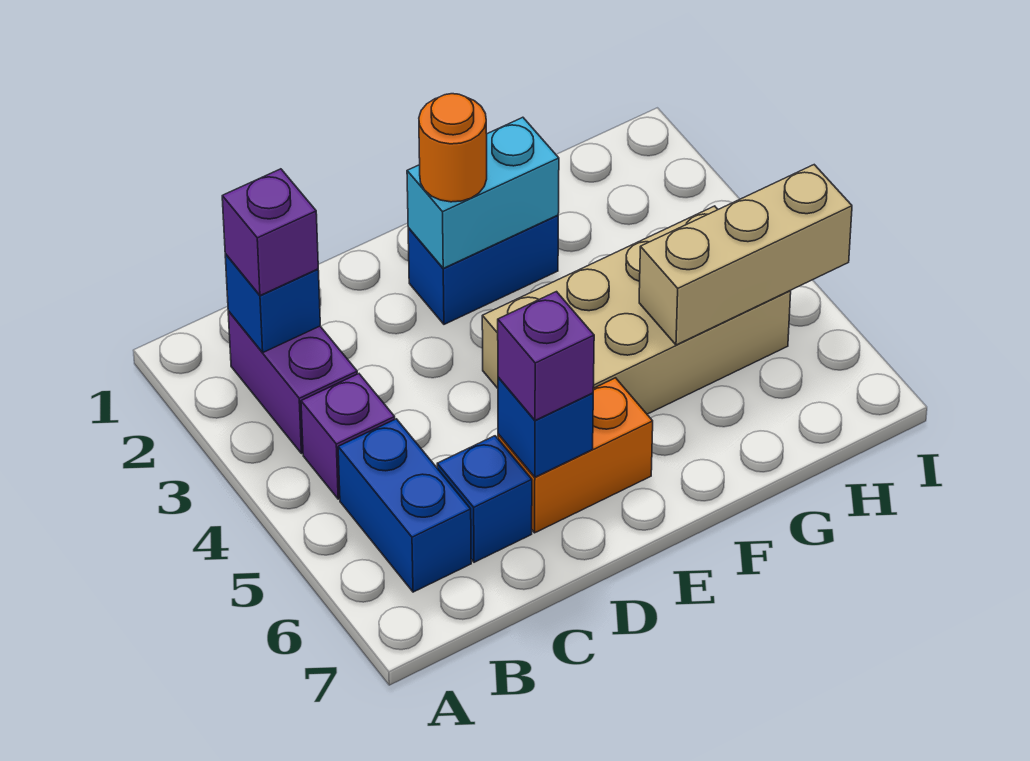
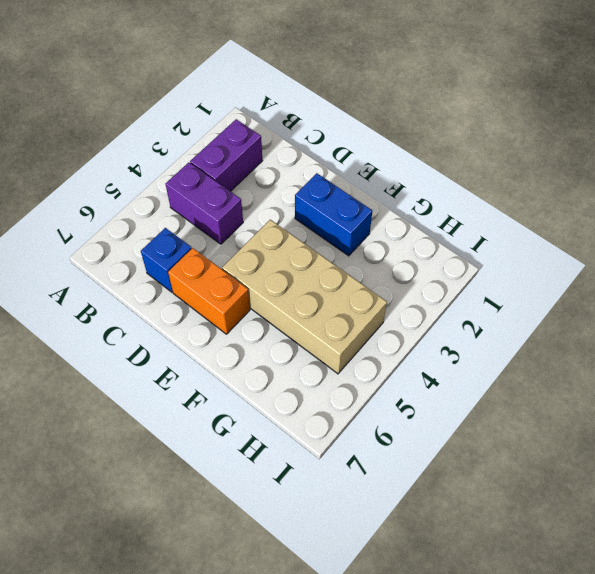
purple 1x2 brick [166,163,243,244] -> purple 1x1 brick [301,374,395,499]
none -> blue 1x2 brick [338,419,471,592]
none -> blue 1x1 brick [225,254,320,353]
none -> blue 1x1 brick [498,377,593,477]

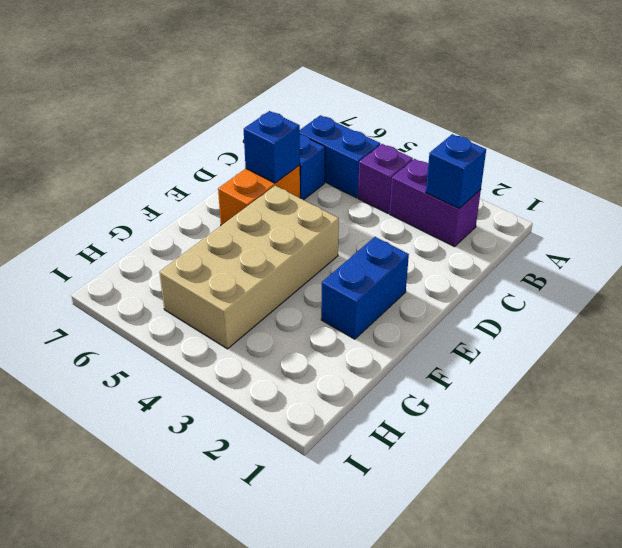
none -> cyan 1x2 brick [407,117,559,268]
none -> tan 1x3 brick [639,165,852,345]
none -> purple 1x1 brick [222,169,318,296]

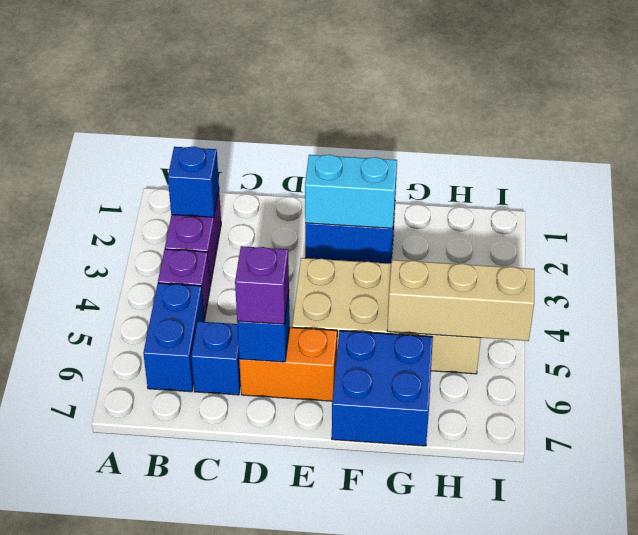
blue 2x2 brick [332,331,433,446] -> none
none -> purple 1x1 brick [222,169,318,296]
none -> orange 1x1 round brick [419,94,487,202]

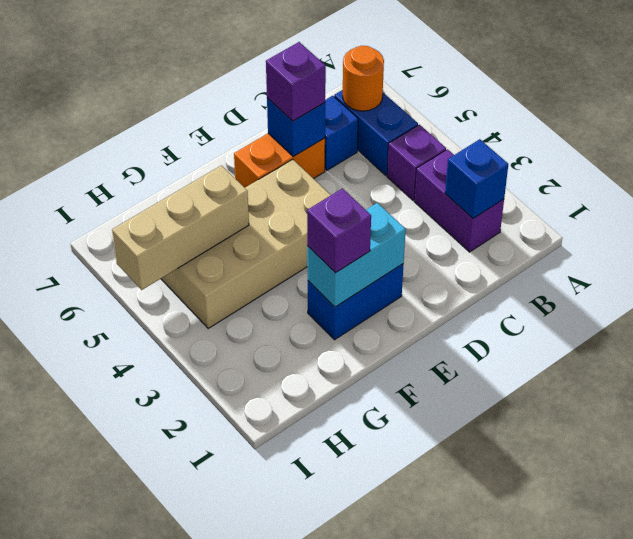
orange 1x1 round brick [343,46,384,111] -> orange 1x1 round brick moved to [419,94,487,202]
purple 1x1 brick [307,189,371,273] -> purple 1x1 brick moved to [222,169,318,296]

